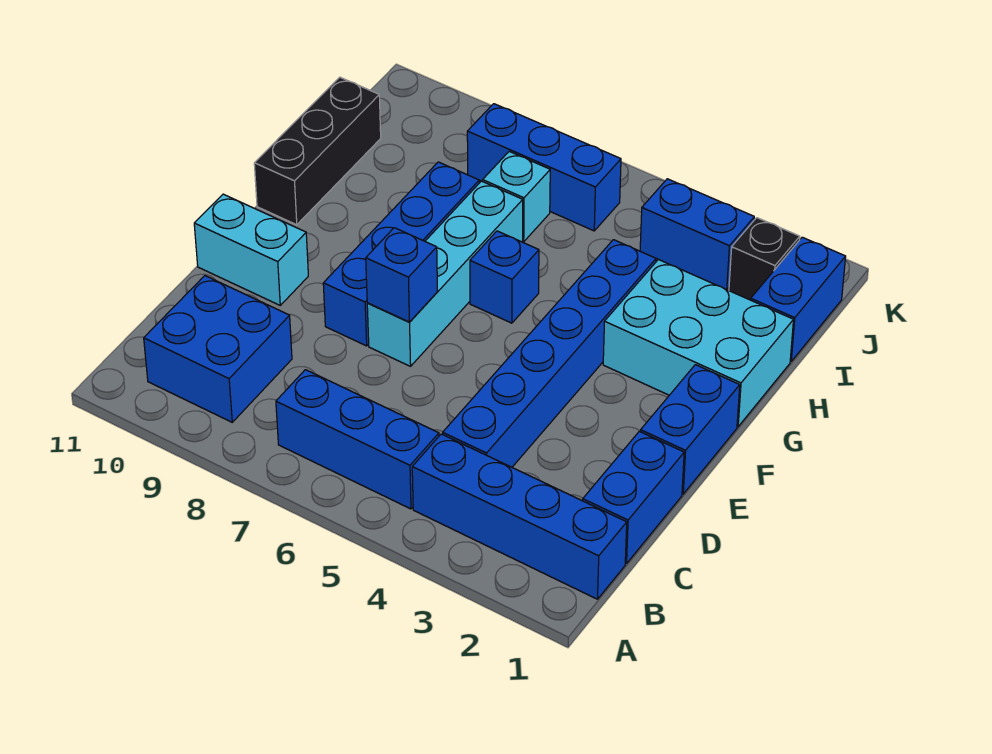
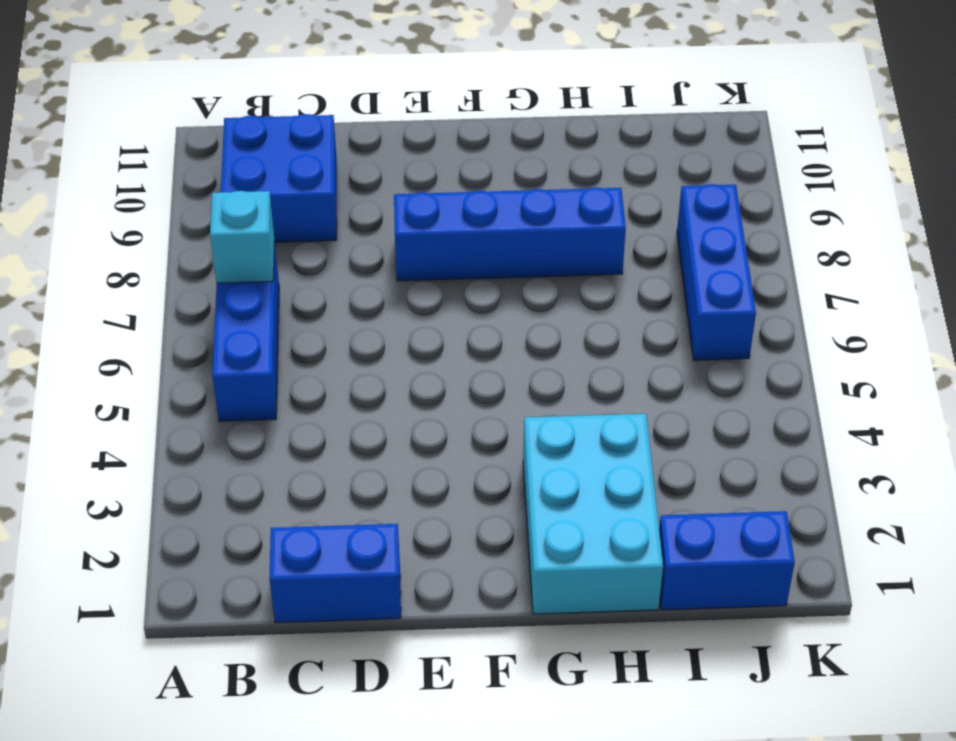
cyan 1x1 brick [210,191,274,283] -> cyan 1x1 brick moved to [483,151,550,242]
none -> blue 1x4 brick [412,434,627,599]
none -> blue 1x6 brick [443,240,656,467]
none -> blue 1x2 brick [641,365,740,494]

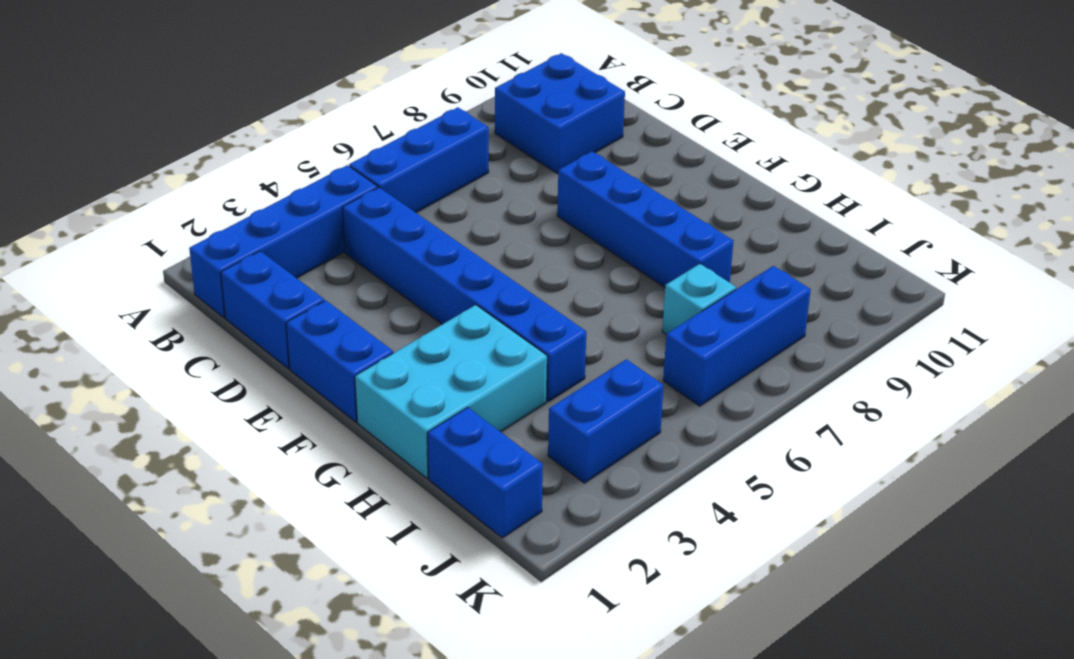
none -> cyan 1x4 brick [367,181,523,366]
none -> cyan 1x2 brick [194,194,308,305]
none -> blue 1x1 brick [470,231,539,323]

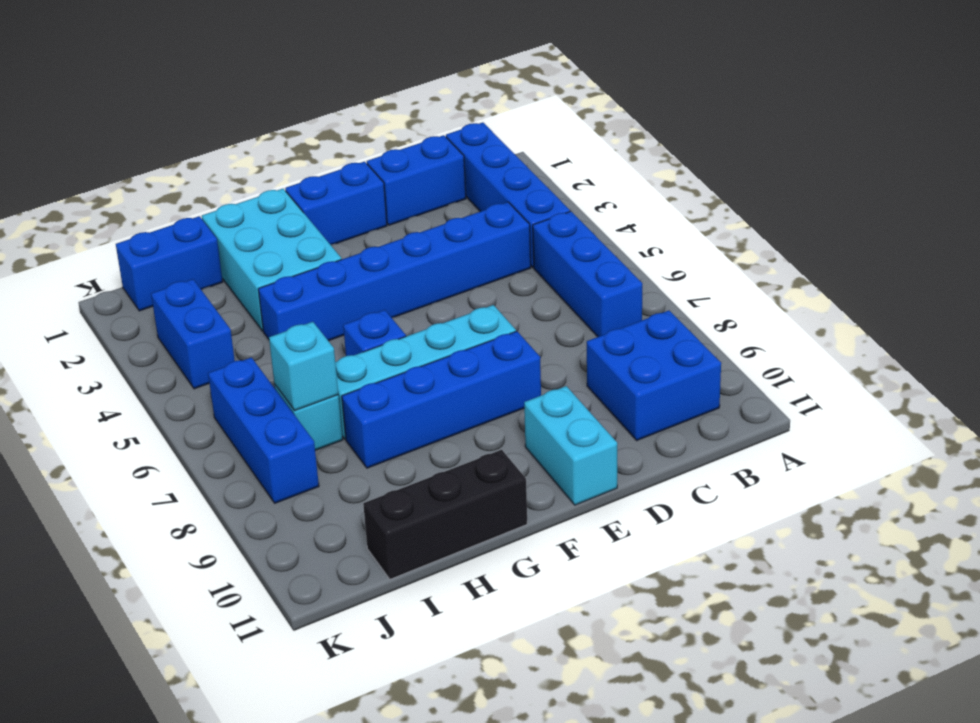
cyan 1x1 brick [269,322,338,411] -> none
none -> black 1x1 brick [729,218,800,300]
none -> blue 1x1 brick [366,228,437,322]

